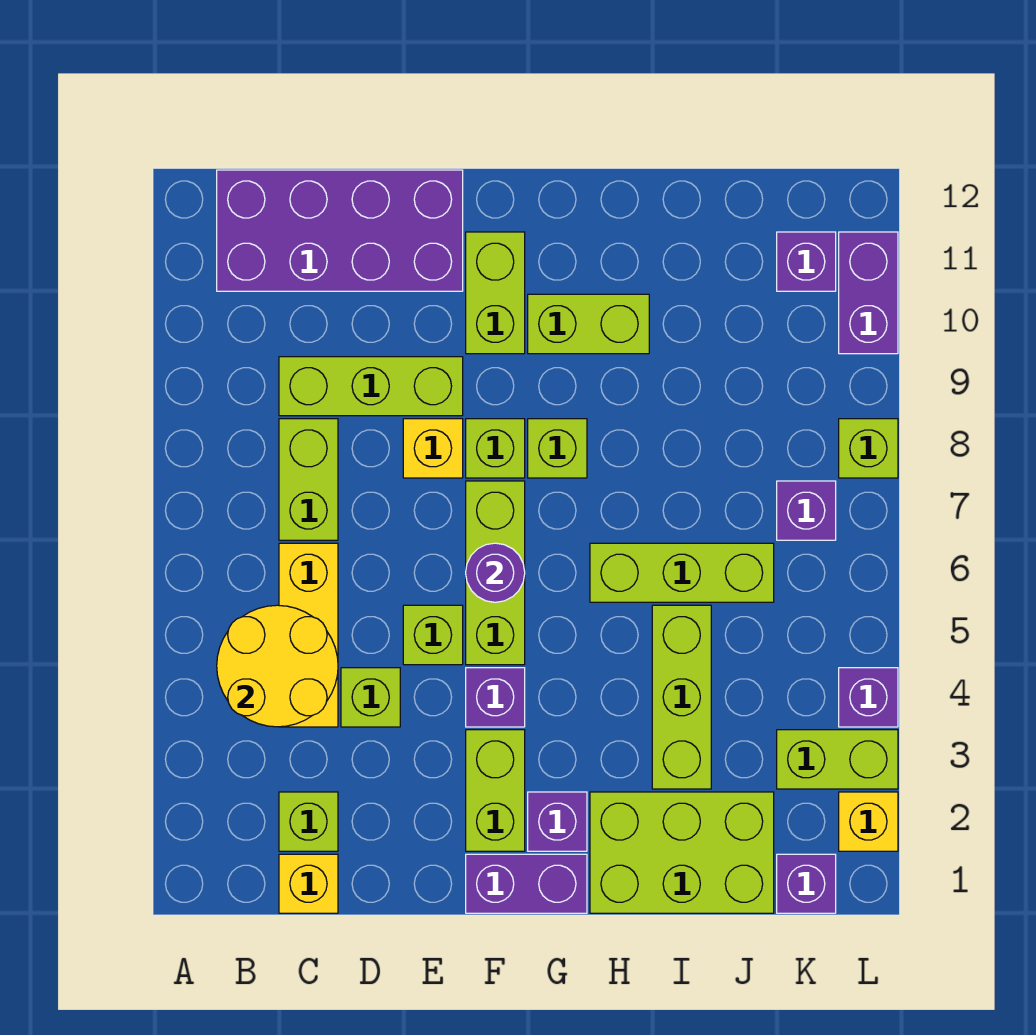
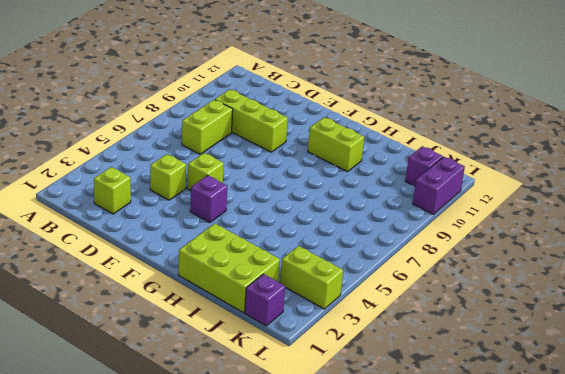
none -> purple 2x4 brick [217,170,463,291]
none -> yellow 1x1 brick [279,854,338,913]
none -> yellow 1x3 brick [279,543,338,727]
none -> yellow 1x1 brick [403,419,463,478]

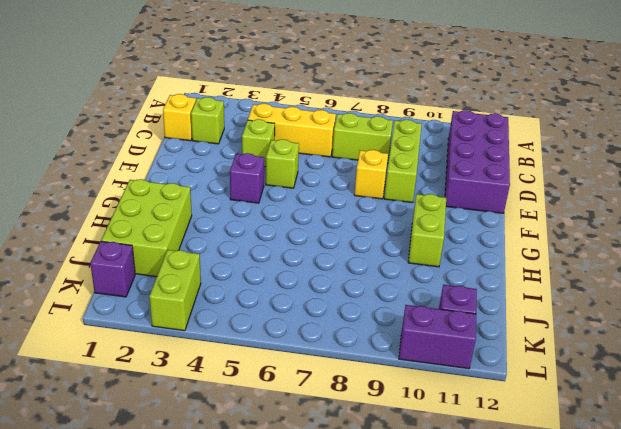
none -> purple 1x2 brick [466,854,587,913]
none -> lime 1x2 brick [466,730,525,851]
none -> lime 1x3 brick [466,481,525,665]
none -> lime 1x1 brick [466,419,525,478]

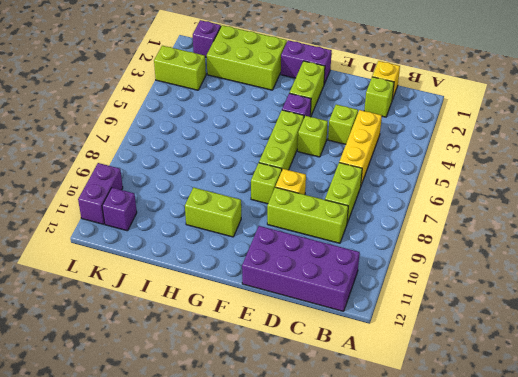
none -> lime 1x2 brick [466,232,525,354]
none -> purple 1x1 brick [528,792,587,851]
none -> lime 1x1 brick [528,419,587,478]
none -> lime 1x3 brick [590,543,774,602]

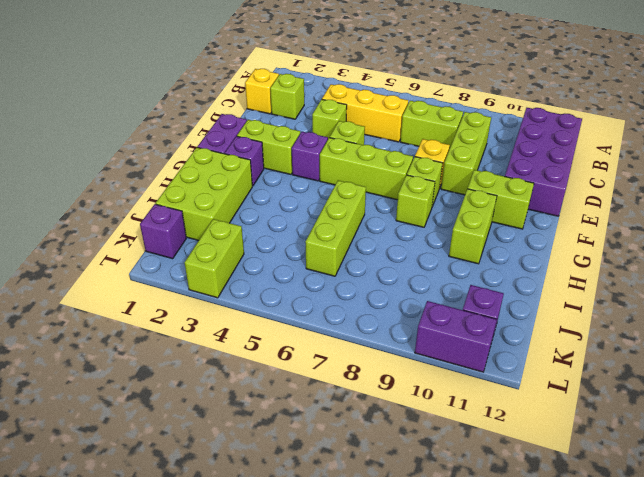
none -> lime 1x3 brick [652,605,711,789]
none -> purple 1x1 brick [777,481,836,540]
none -> yellow 1x1 brick [839,792,898,851]
none -> purple 1x1 brick [839,668,898,727]

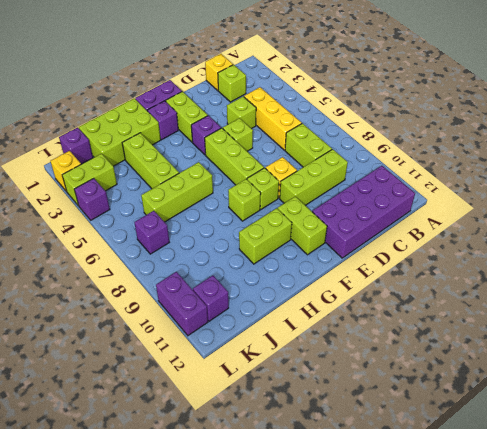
none -> lime 1x1 brick [839,419,898,478]
none -> yellow 2x2 round brick [217,605,338,727]
none -> purple 1x1 round brick [466,543,525,602]

